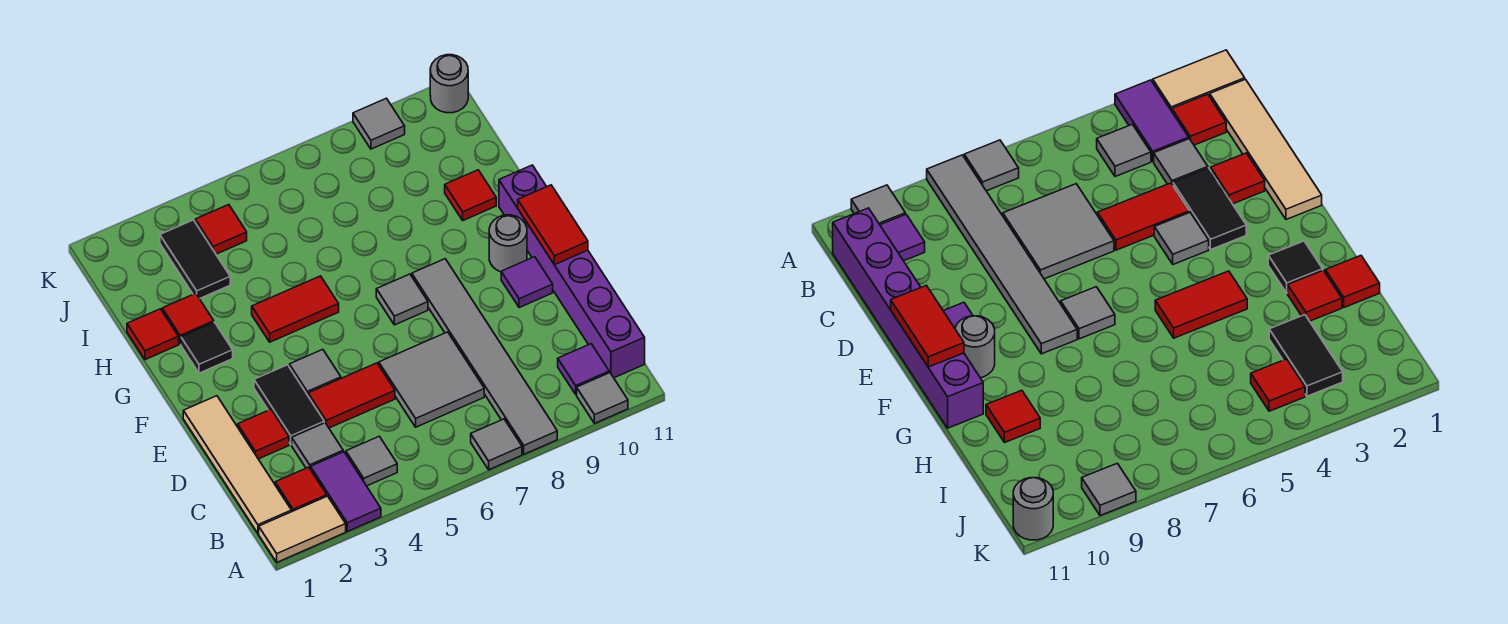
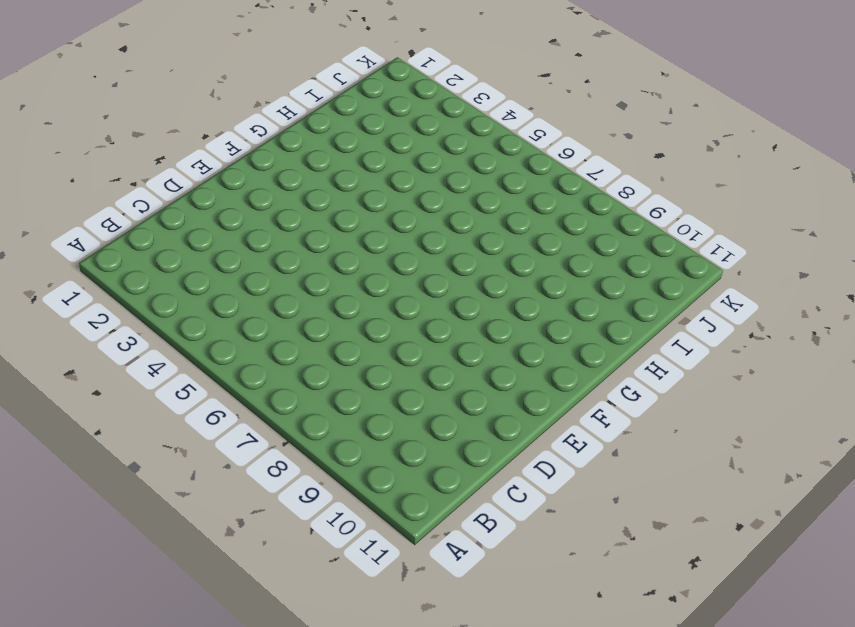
none -> tan 1x2 tile [259,496,346,562]
none -> purple 1x2 tile [311,452,381,532]
none -> grey 1x1 tile [471,419,522,470]

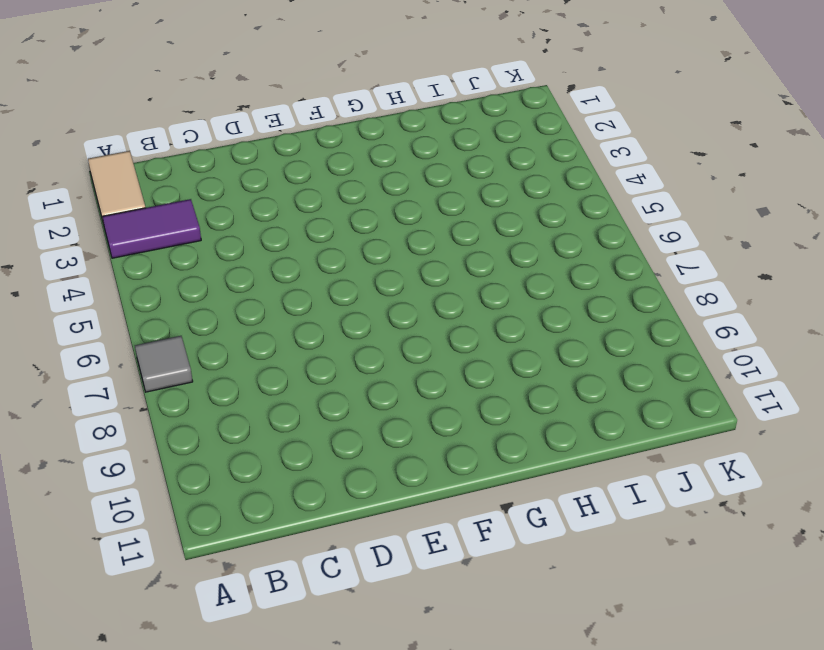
none -> grey 1x6 tile [412,259,557,454]
none -> grey 1x1 tile [577,373,628,423]
none -> tan 1x4 tile [183,396,291,533]

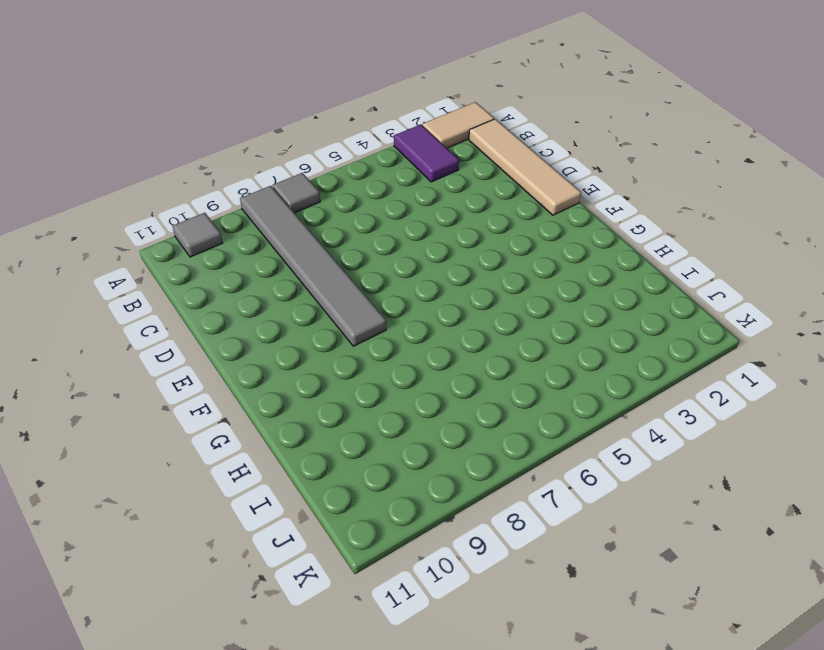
none -> red 1x1 tile [275,467,327,512]
none -> grey 1x1 tile [346,436,397,486]
none -> purple 1x1 tile [558,344,609,394]

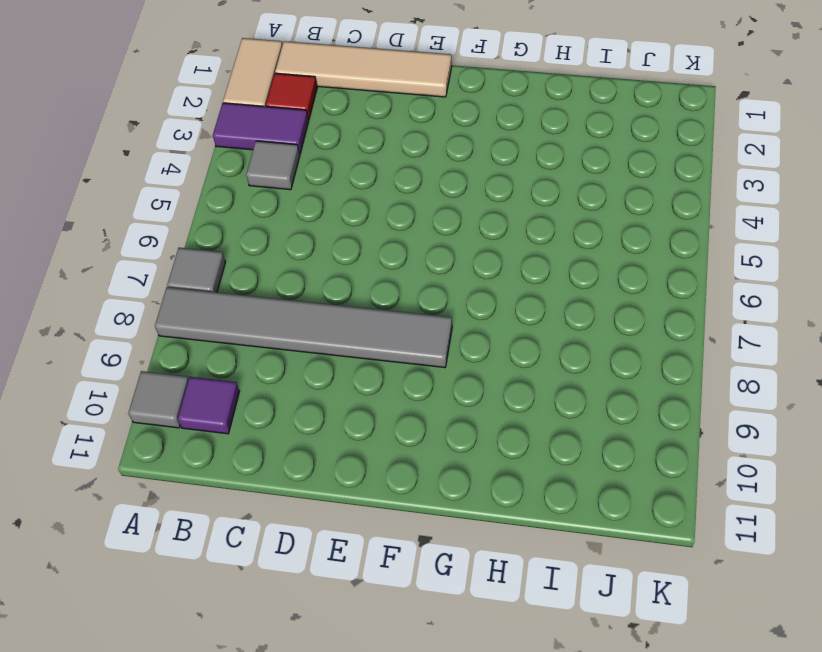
none -> purple 1x6 brick [499,165,645,378]
none -> grey 1x1 tile [292,423,343,469]
none -> grey 2x2 tile [379,332,484,427]

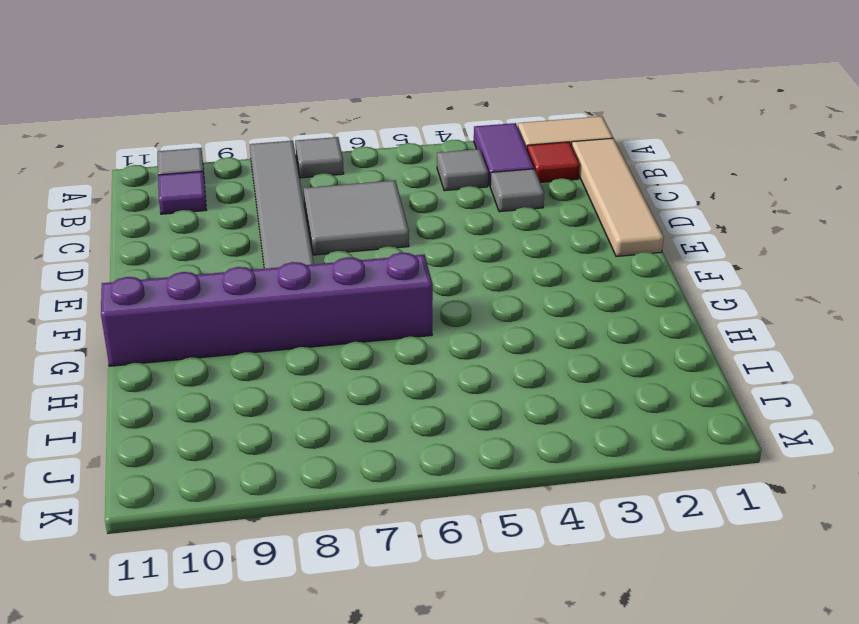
purple 1x6 brick [101,253,433,366] -> purple 1x6 brick turned to [499,165,645,378]
none -> red 1x1 tile [238,409,289,459]
none -> black 1x2 tile [254,365,324,445]
none -> red 1x2 tile [308,363,395,428]

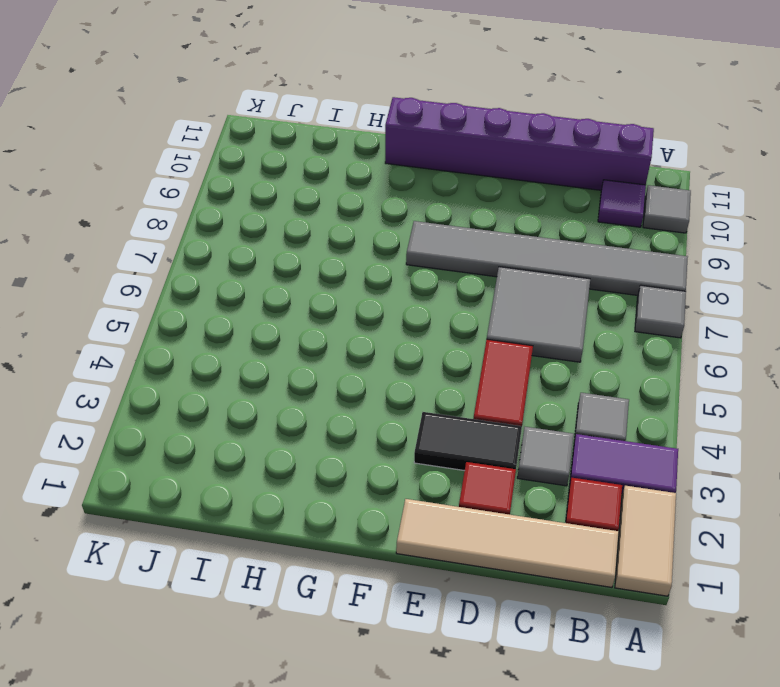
none -> grey 1x1 tile [289,349,341,395]
none -> purple 1x1 tile [501,257,553,308]
none -> grey 1x1 tile [376,274,428,325]

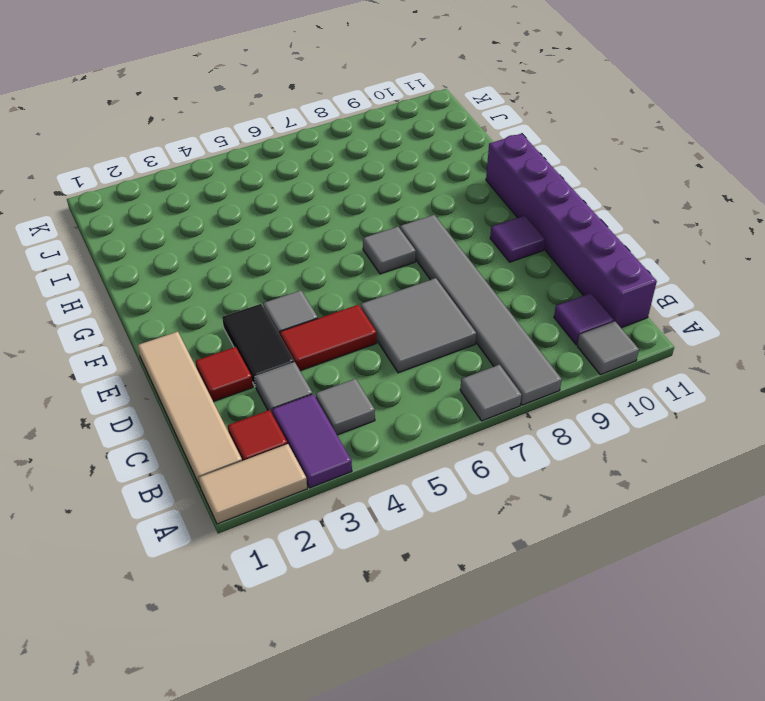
none -> grey 1x1 round brick [489,215,527,272]
none -> black 1x1 tile [181,322,233,373]
none -> red 1x2 tile [252,276,339,342]

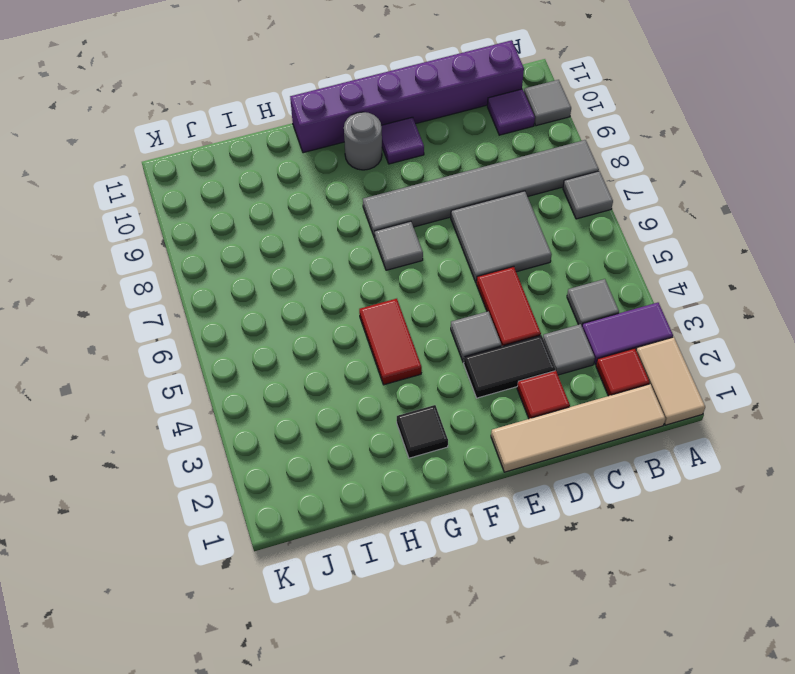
none -> red 1x1 tile [127,309,179,360]
none -> red 1x1 tile [162,293,214,344]
none -> red 1x1 tile [445,170,496,220]

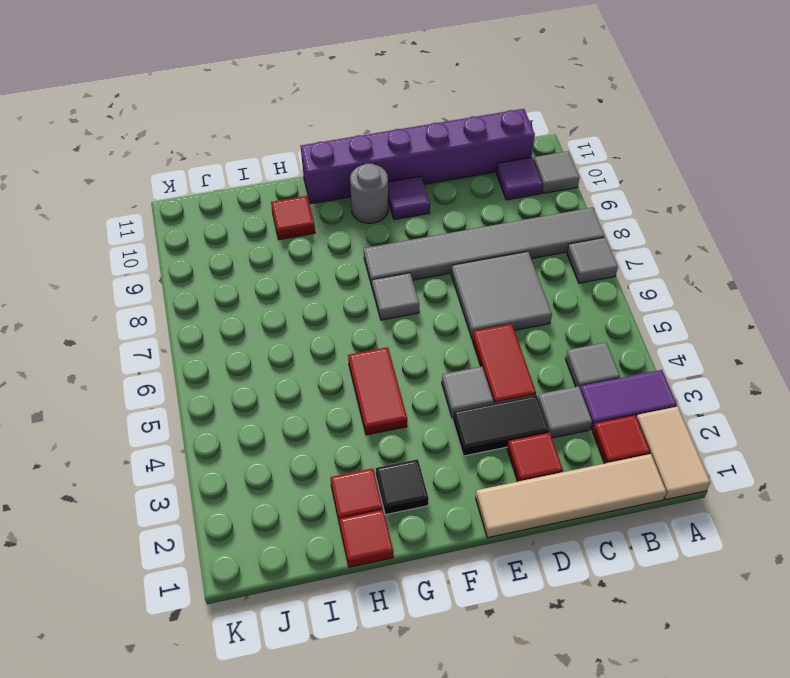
none -> black 1x2 tile [160,220,230,299]
none -> red 1x1 tile [195,205,247,254]
none -> grey 1x1 tile [353,98,405,149]

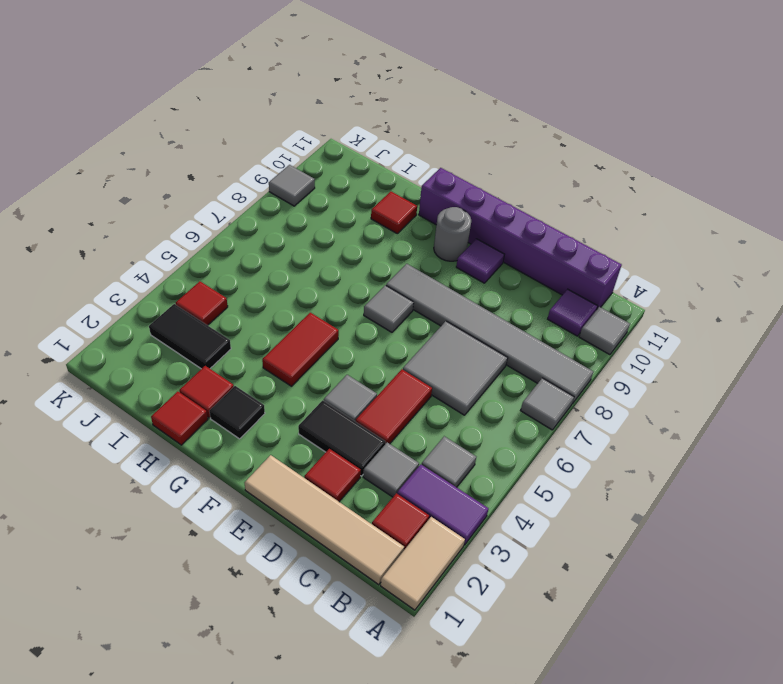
none -> grey 1x1 round brick [430,55,468,113]
none -> red 1x2 tile [518,185,588,265]

